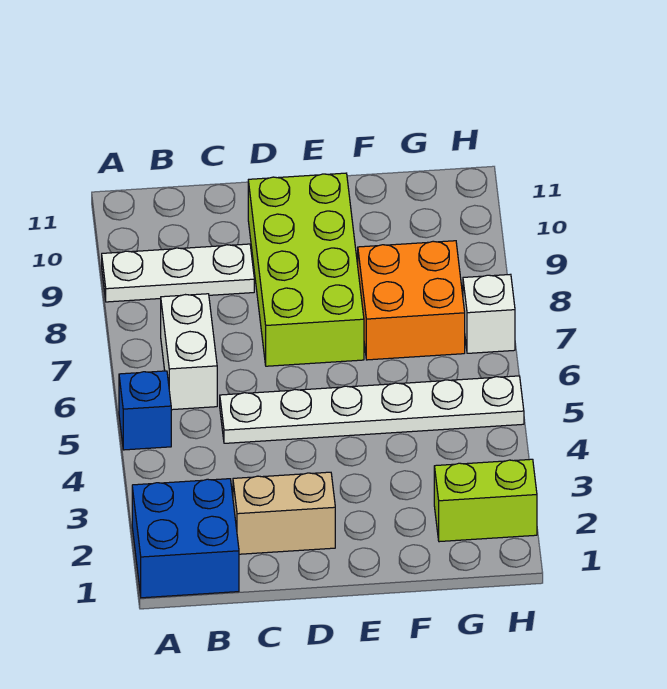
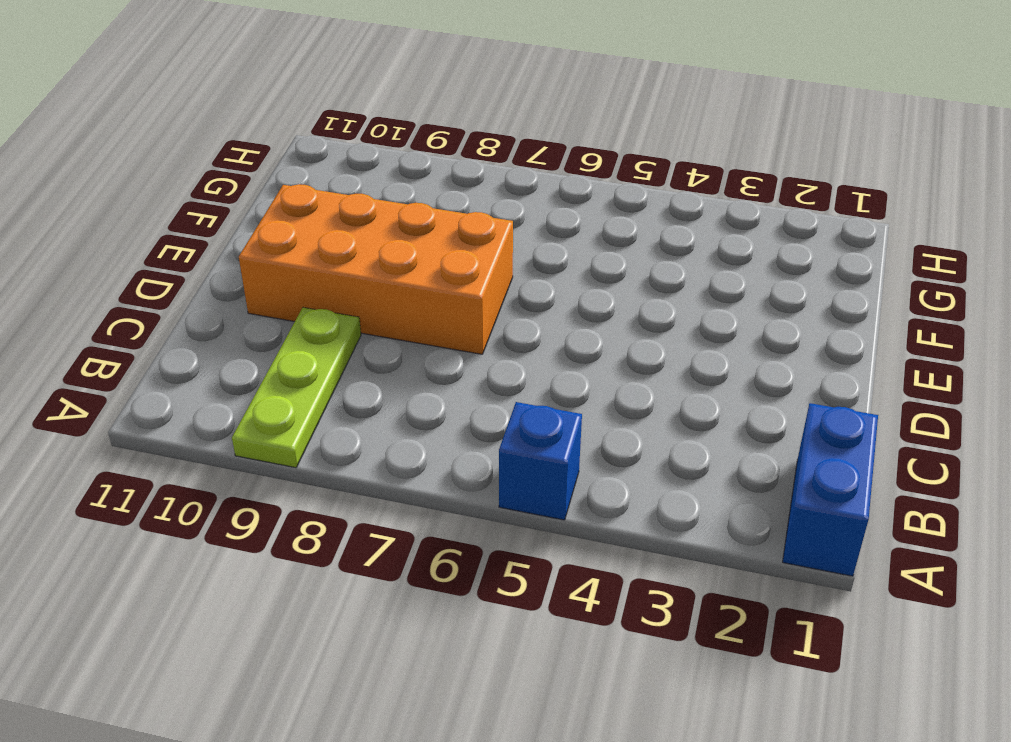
blue 1x2 brick [783,403,878,576] -> blue 2x2 brick [132,479,239,598]
lime 1x3 plate [232,308,361,468] -> white 1x3 plate [102,244,254,302]
orange 2x4 brick [239,184,513,354] -> lime 2x4 brick [248,173,364,366]
none -> white 1x2 brick [161,294,217,410]
none -> tan 1x2 brick [233,472,335,554]

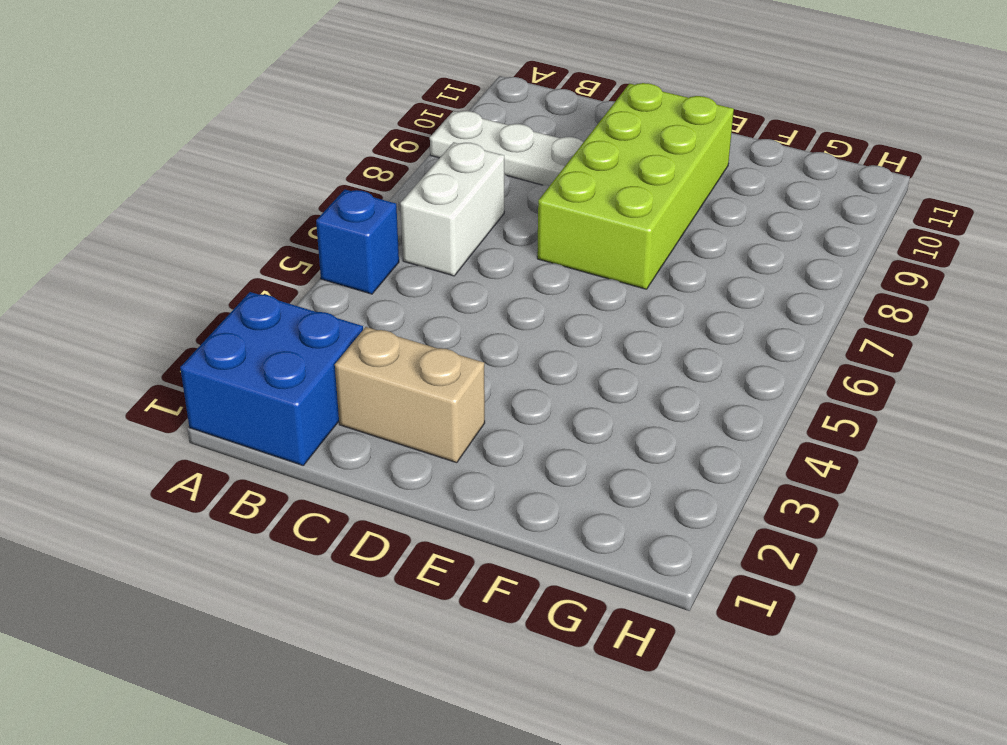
none -> white 1x6 plate [220,376,524,443]
none -> orange 2x2 brick [358,241,465,360]

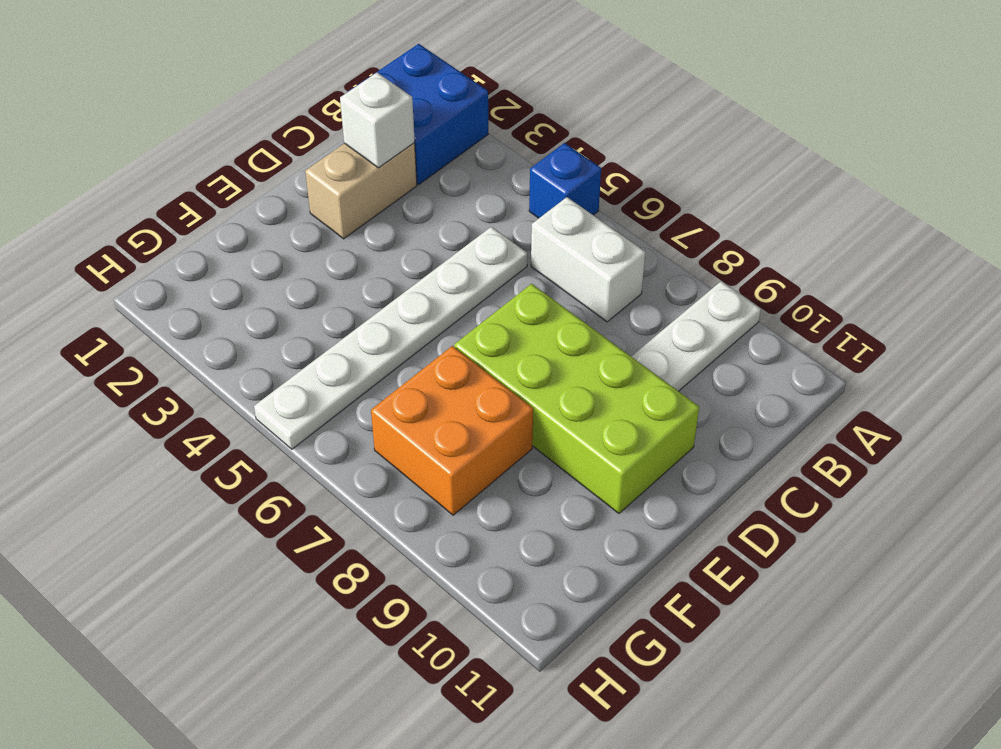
white 1x1 brick [340,72,415,168] -> white 1x1 brick moved to [463,274,515,353]
none -> lime 1x2 brick [434,459,537,542]

